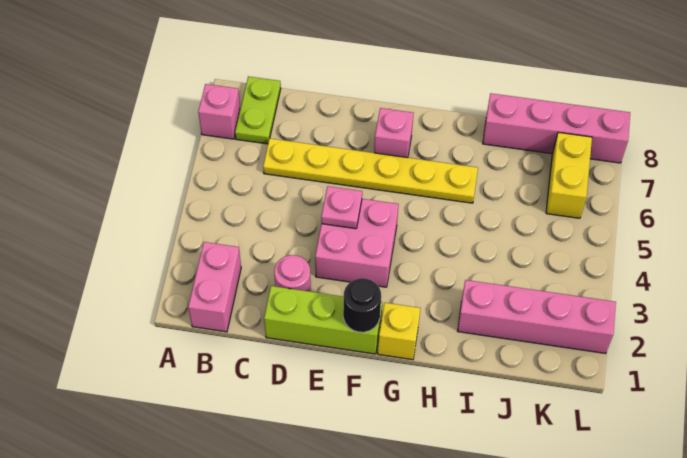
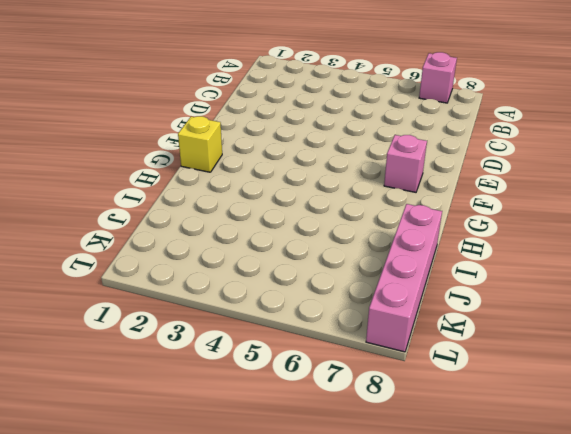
none -> pink 1x2 brick [188,242,241,332]
none -> lime 1x2 plate [235,76,281,144]
none -> yellow 1x6 plate [263,138,478,203]

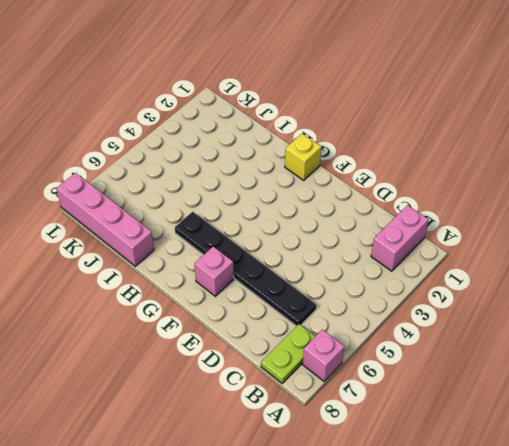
black 1x6 plate [175,212,316,326] -> yellow 1x6 plate [263,138,478,203]
none -> lime 1x3 brick [264,286,382,354]
none -> pink 1x1 round brick [274,255,311,292]
none -> pink 2x2 brick [315,199,399,287]

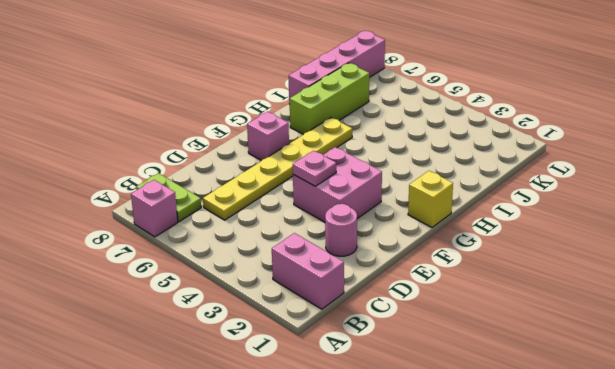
lime 1x3 brick [290,63,369,134] -> lime 1x3 brick moved to [264,286,382,354]
none -> pink 1x4 brick [458,280,616,354]
none -> yellow 1x2 brick [546,132,592,218]
none -> black 1x1 round brick [343,278,381,332]

